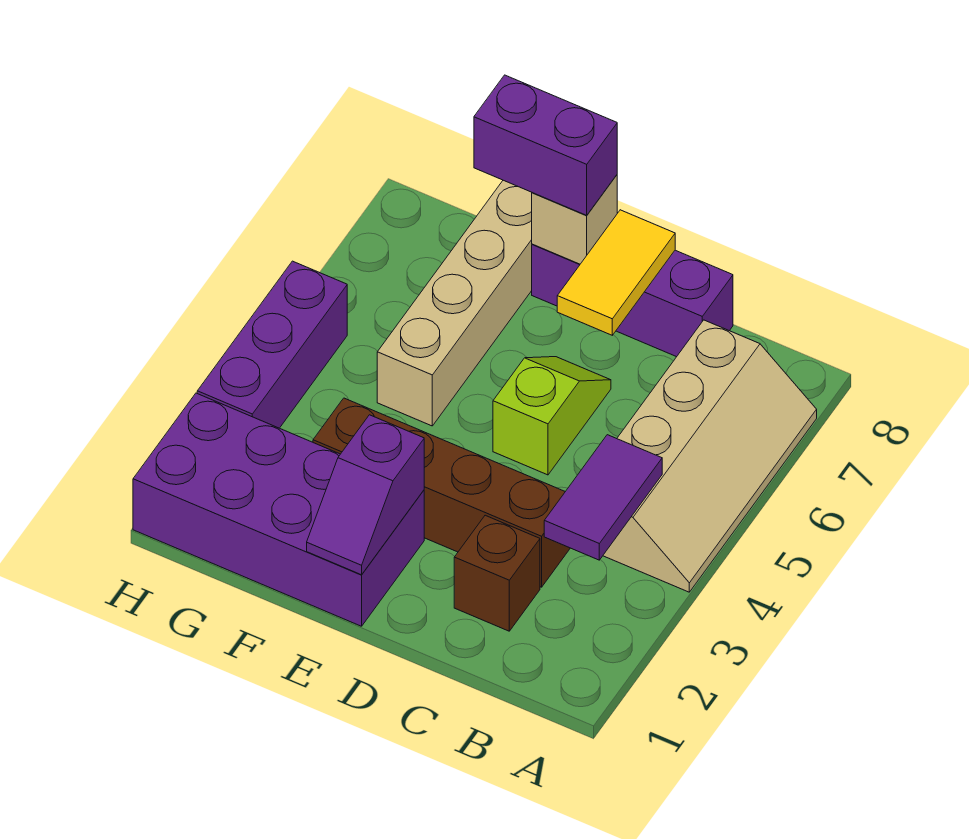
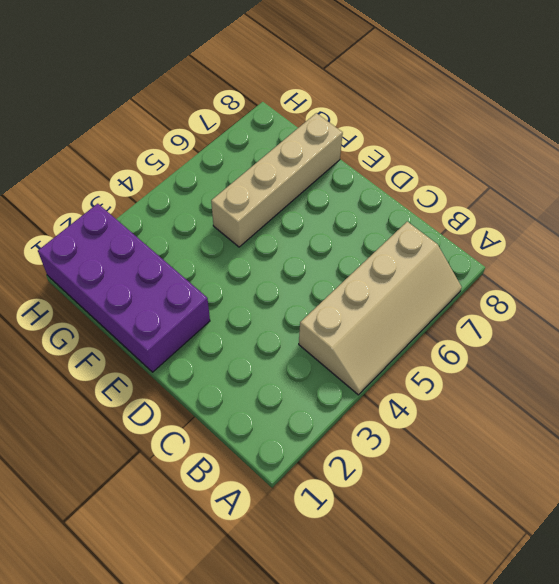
none -> brown 1x1 brick [454,515,540,631]
none -> brown 1x4 brick [313,398,570,587]
none -> purple 1x3 brick [532,244,733,357]

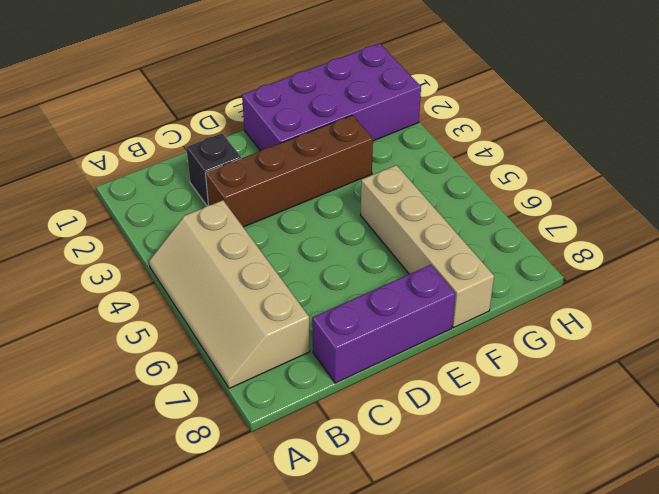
black 1x1 brick [186,133,241,206] -> brown 1x1 brick [454,515,540,631]
none -> lime 1x2 slope [493,357,611,475]
none -> purple 1x3 brick [197,261,347,428]
none -> purple 1x2 tile [544,435,662,560]

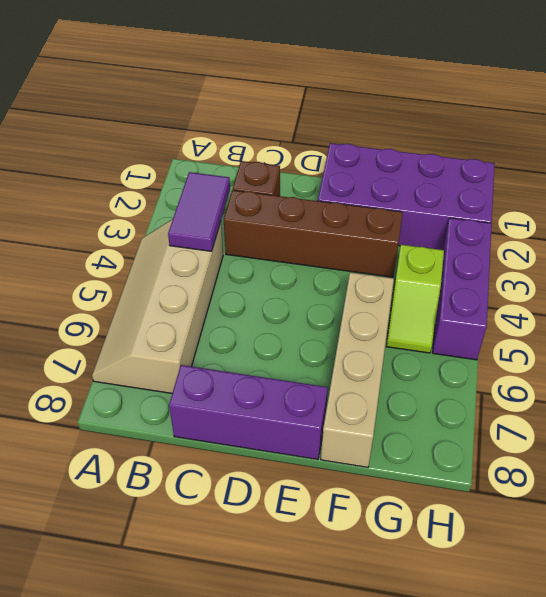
lime 1x2 slope [386,245,444,353] -> lime 1x2 slope moved to [493,357,611,475]
none -> yellow 1x2 tile [557,210,675,335]
none -> purple 1x2 slope [307,415,424,575]
none -> tan 1x1 brick [532,175,617,264]

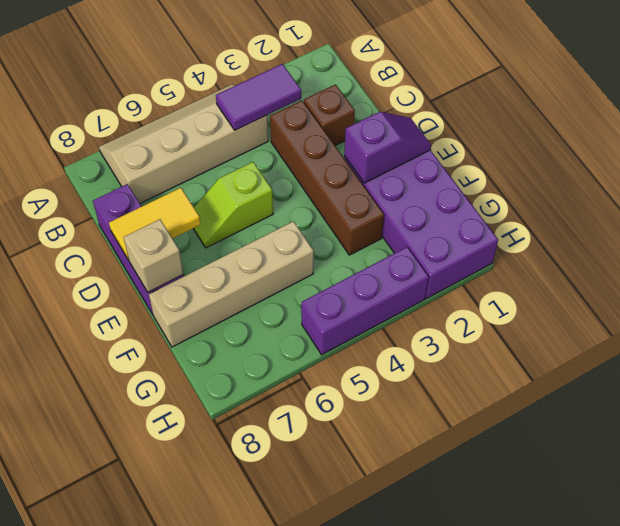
none -> purple 1x2 brick [474,75,617,215]

